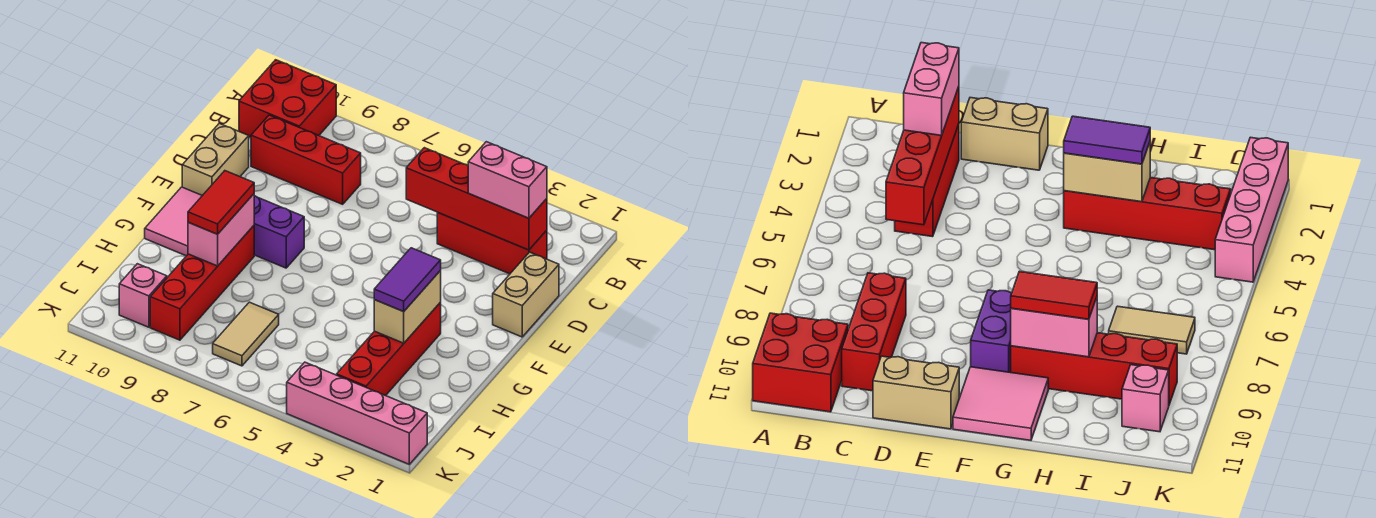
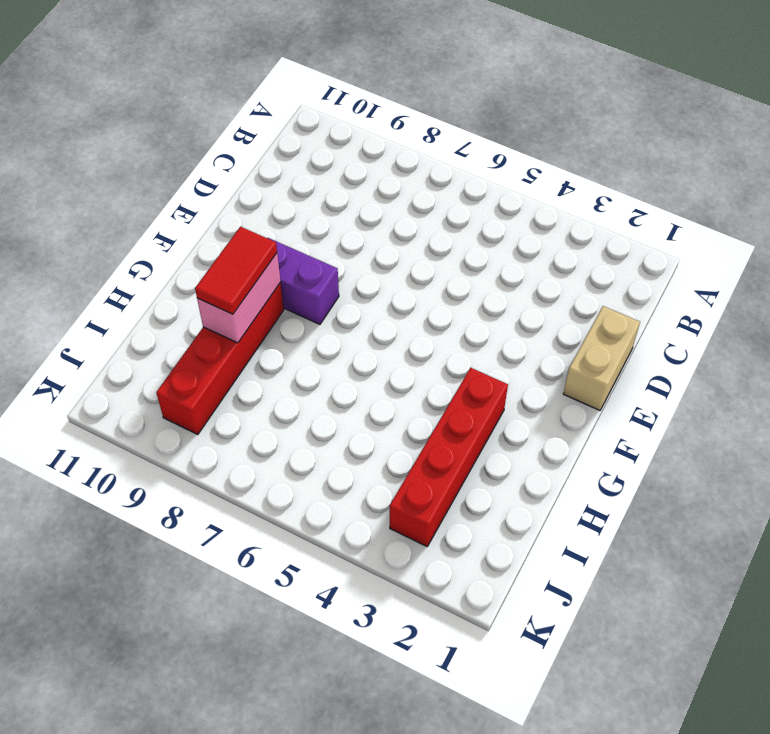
none -> red 2x2 brick [239,60,336,137]
none -> red 1x3 brick [437,212,547,274]
none -> red 1x3 brick [251,115,361,204]

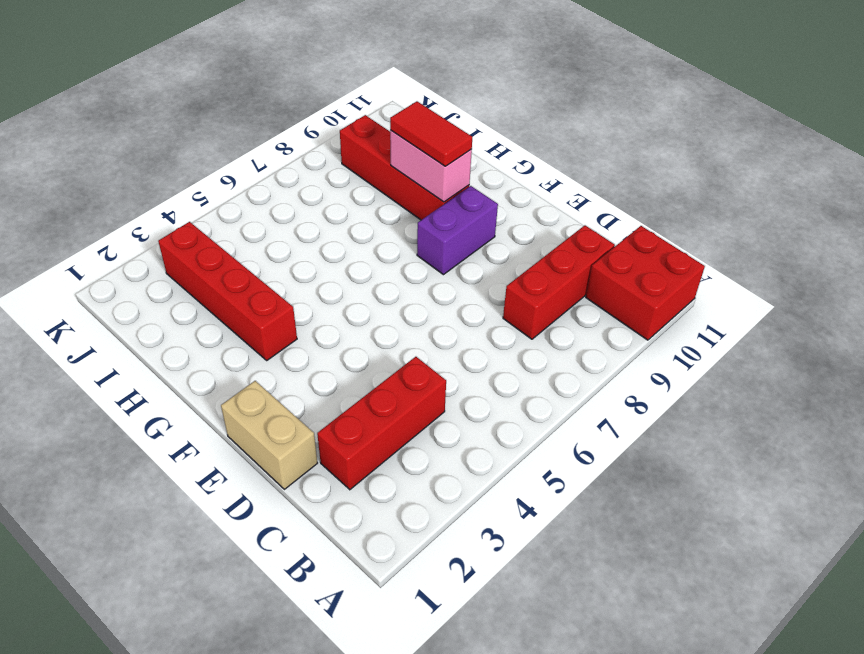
none -> tan 1x2 brick [182,123,249,196]
none -> pink 2x2 tile [145,187,202,256]
none -> tan 1x2 tile [213,302,279,366]

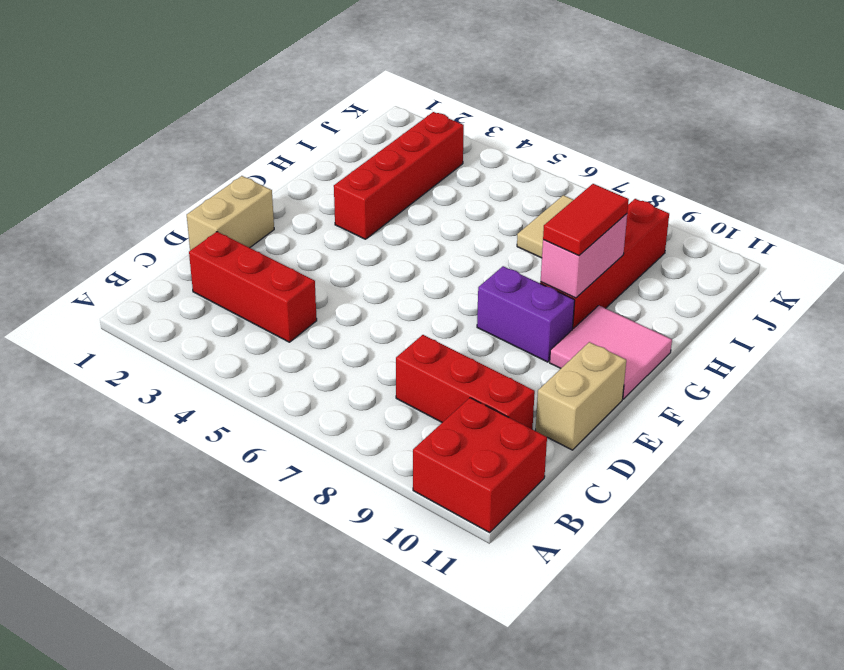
none -> pink 1x1 brick [119,264,167,327]
none -> pink 1x4 brick [287,362,427,464]
none -> red 1x4 brick [406,148,547,250]

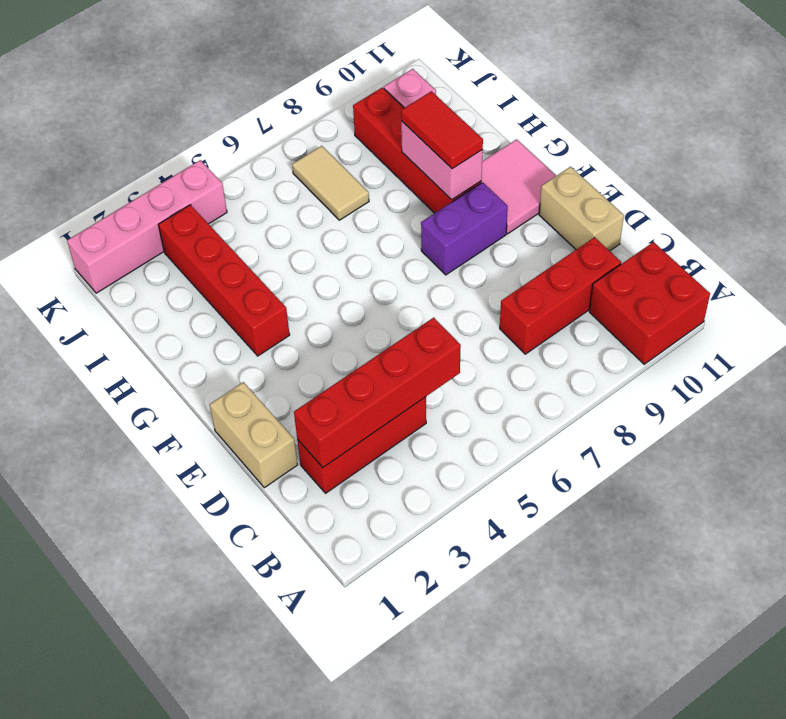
none -> tan 1x2 brick [374,271,441,343]
none -> pink 1x2 brick [468,142,547,218]
none -> purple 1x2 tile [374,248,441,312]

